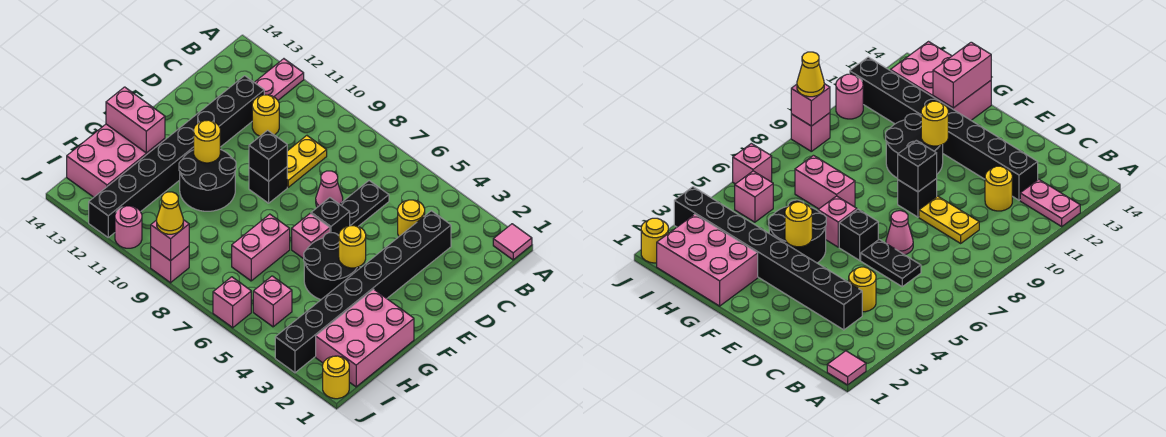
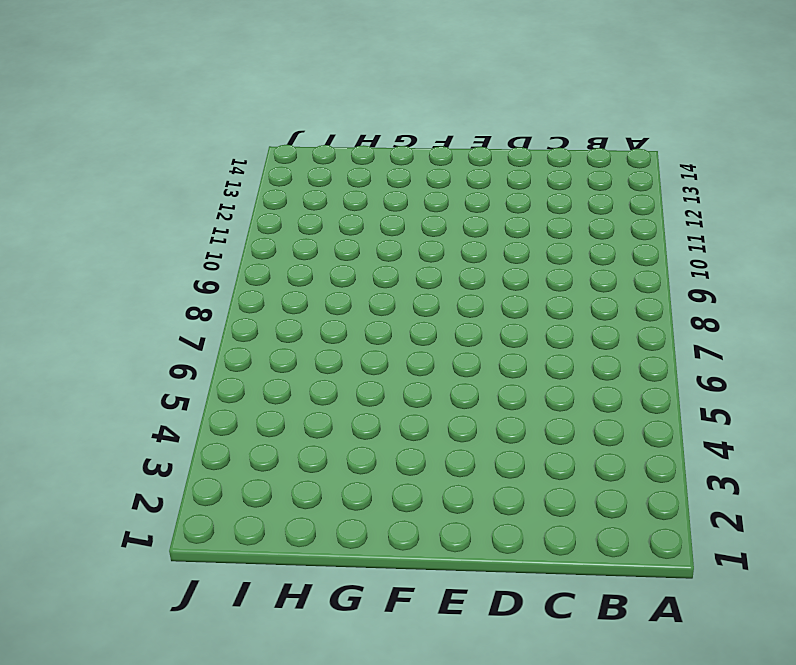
none -> pink 1x1 tile [493,224,532,260]
none -> pink 1x2 plate [254,59,304,100]
none -> black 1x8 brick [275,211,451,373]

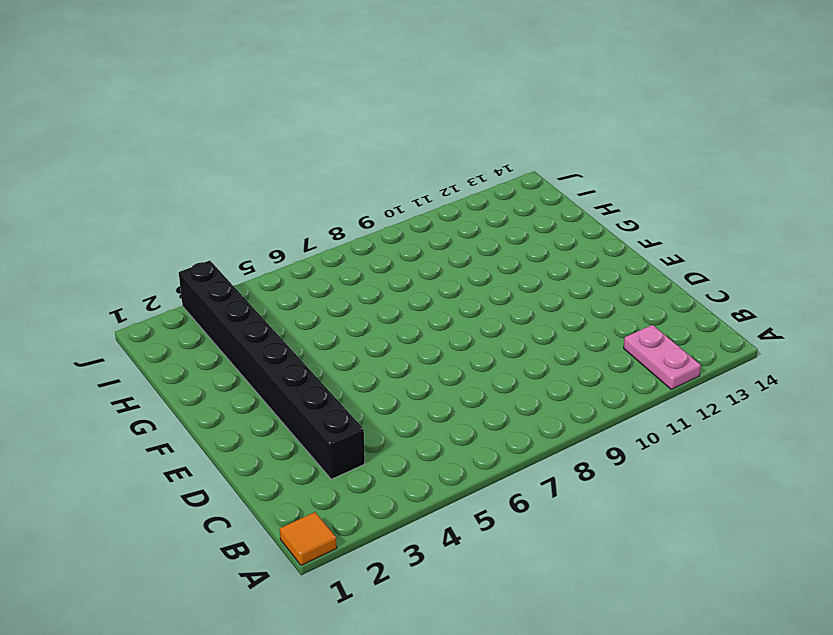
orange 1x1 tile [280,512,337,565] -> pink 1x1 tile [493,224,532,260]
none -> yellow 1x1 round brick [398,200,425,236]
none -> black 1x2 plate [340,181,389,226]
none -> yellow 1x2 plate [287,136,327,187]

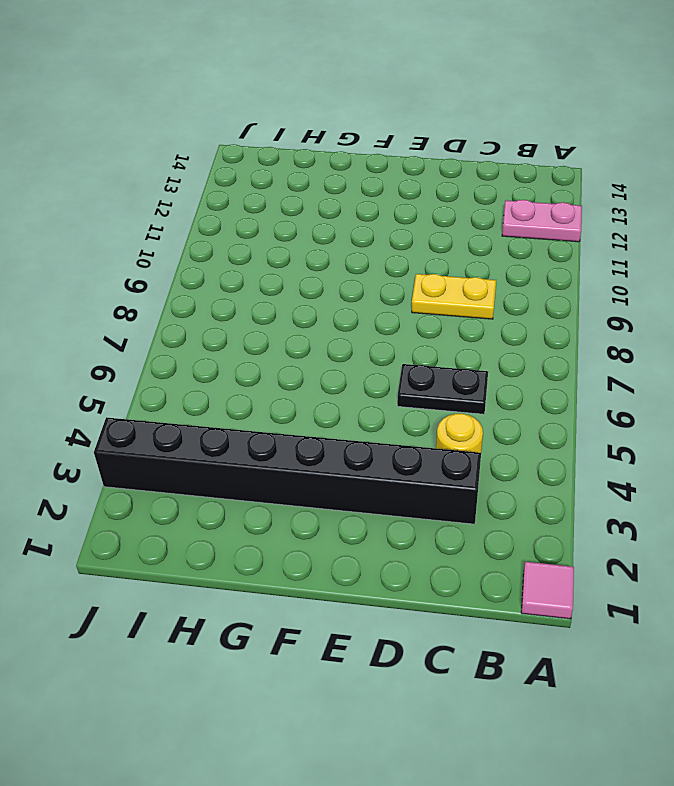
none -> yellow 1x1 round brick [252,95,279,136]
none -> black 1x8 brick [89,76,264,237]
none -> pink 1x1 cone [316,171,343,207]

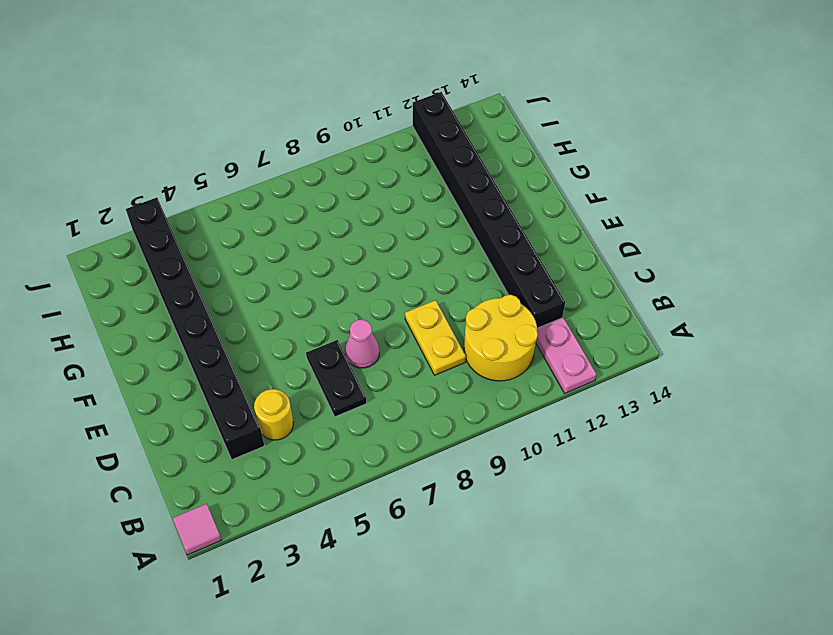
yellow 2x2 round brick [464,295,538,381] -> yellow 1x1 round brick [252,95,279,136]
none -> black 1x1 brick [311,198,350,236]
none -> black 1x1 brick [249,167,287,203]
none -> black 2x2 round brick [304,233,360,300]

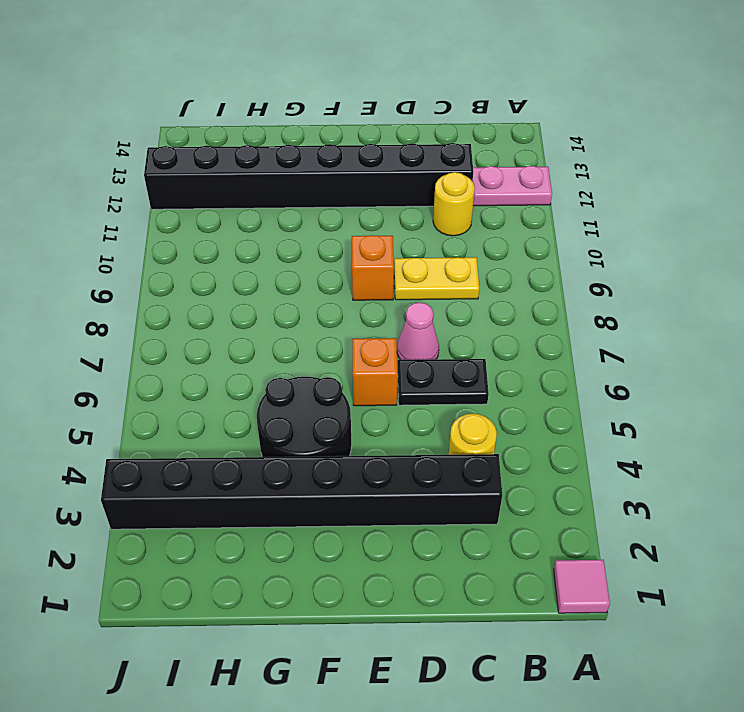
orange 1x1 brick [352,338,397,406] -> black 1x1 brick [311,198,350,236]
orange 1x1 brick [352,235,394,300] -> black 1x1 brick [249,167,287,203]
none -> pink 1x1 brick [292,213,330,259]
none -> black 2x2 round brick [179,149,236,211]
none -> pink 2x3 brick [316,289,414,387]

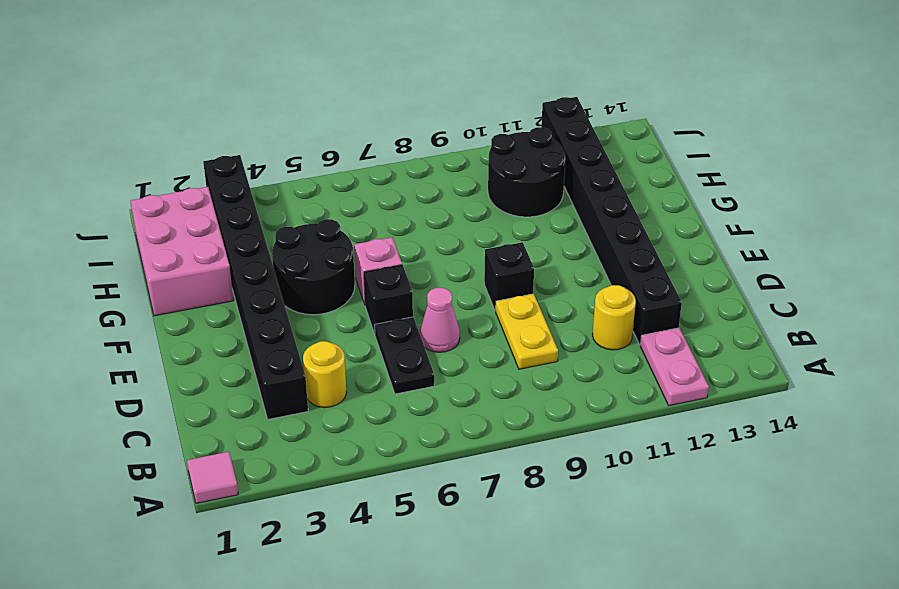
black 2x2 round brick [488,127,565,217] -> black 2x2 round brick moved to [179,149,236,211]
none -> pink 1x2 brick [232,214,290,281]
none -> pink 2x3 brick [67,124,165,197]
none -> pink 1x1 brick [253,276,292,327]

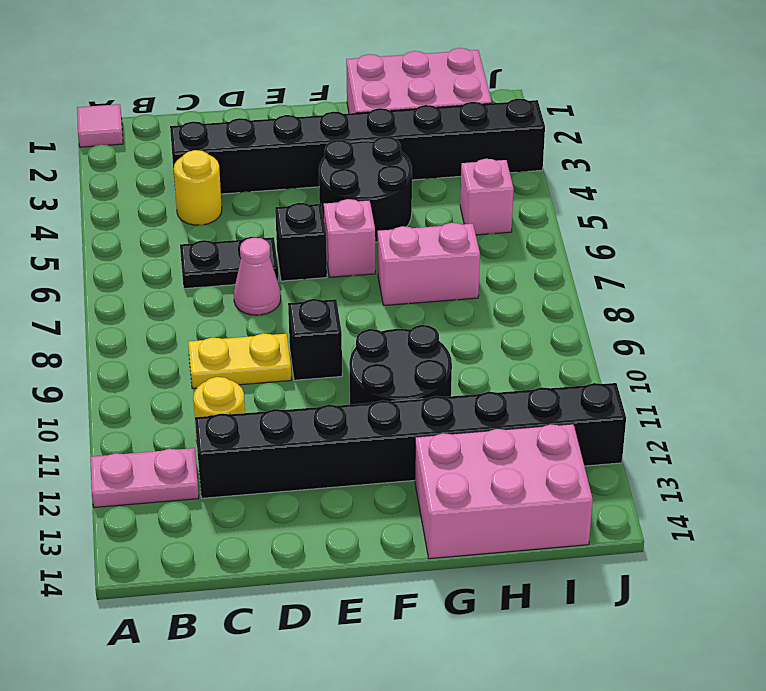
none -> yellow 1x1 round brick [323,356,349,399]
none -> pink 1x1 brick [213,277,251,328]
none -> pink 1x1 brick [151,246,189,283]

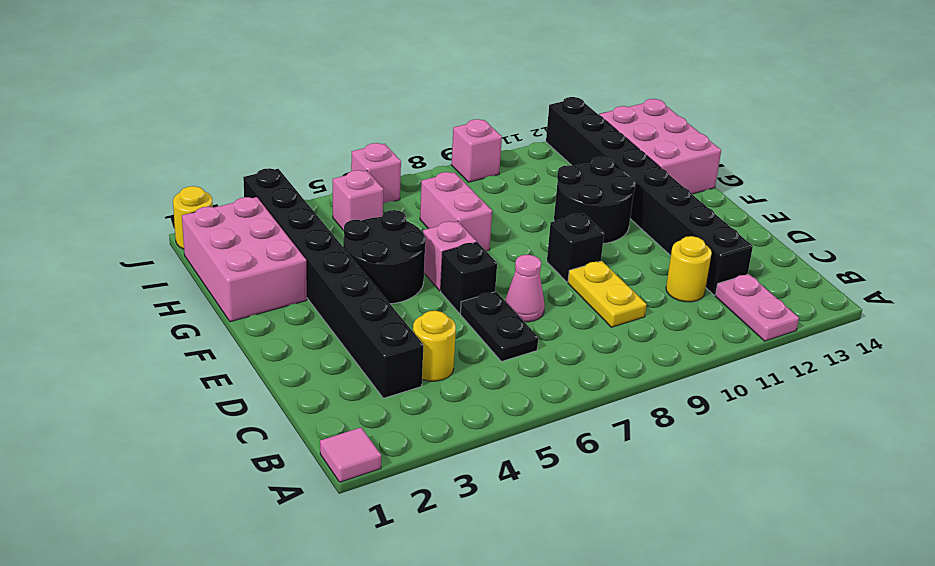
none -> pink 1x1 round brick [115,206,142,248]
none -> black 1x1 brick [249,130,287,181]
none -> yellow 1x1 round brick [339,226,366,268]

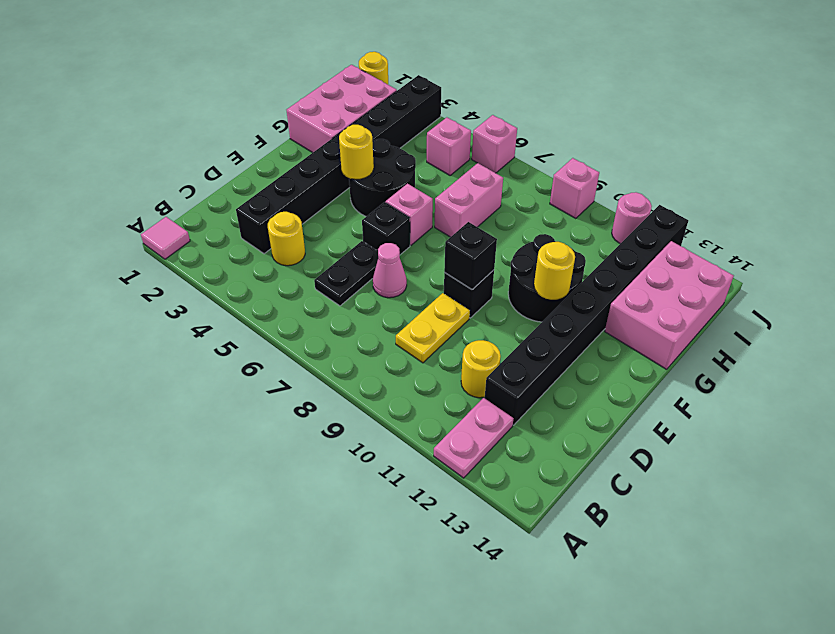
none -> pink 1x2 brick [106,87,165,153]
none -> pink 1x1 brick [151,220,189,261]
none -> yellow 1x1 cone [157,192,183,234]

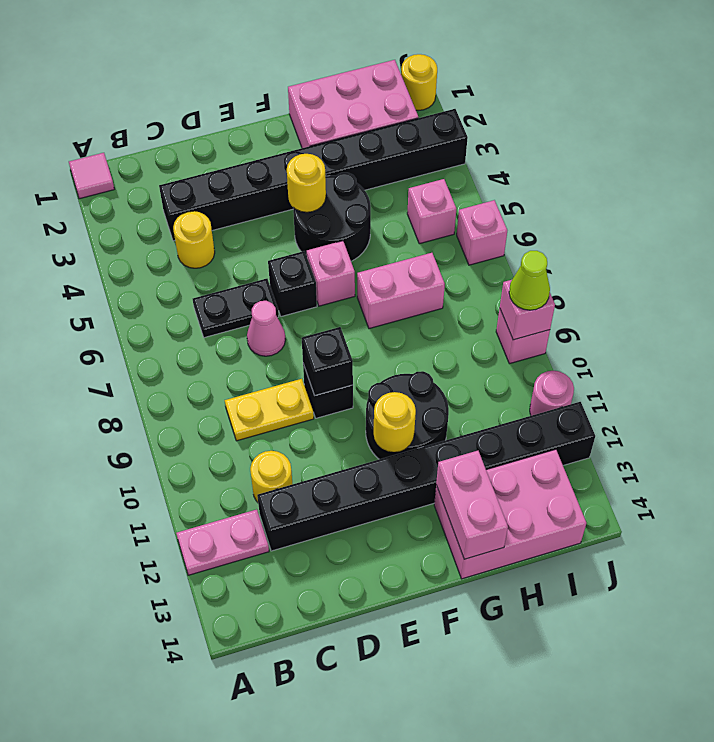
lime 1x1 cone [509,251,550,310] -> yellow 1x1 cone [157,192,183,234]

